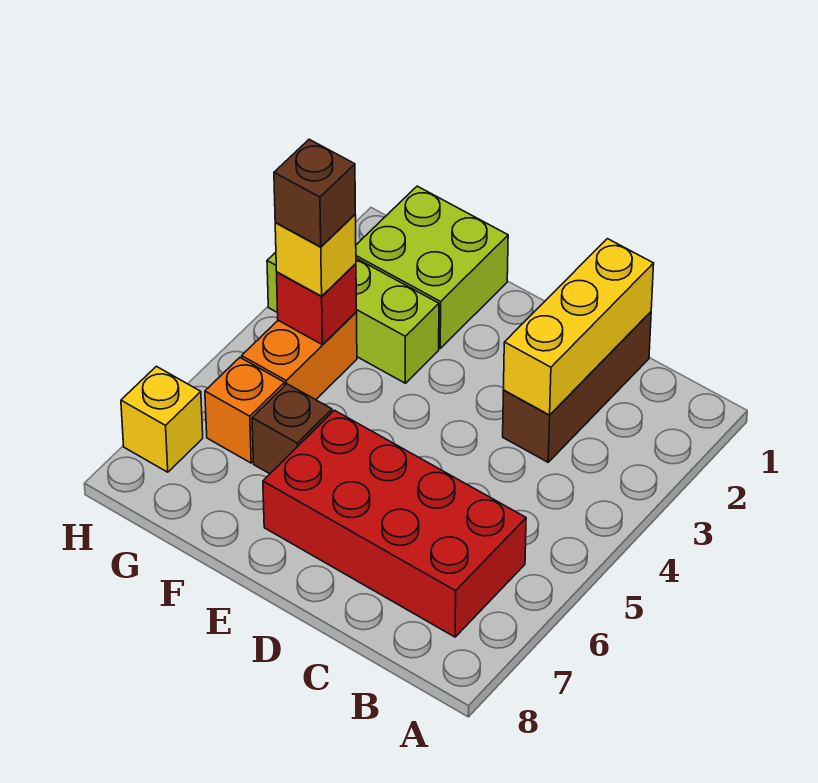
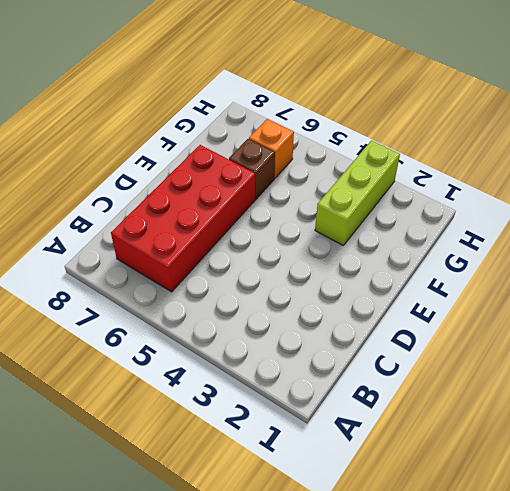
none -> brown 1x3 brick [503,312,651,462]
none -> lime 2x2 brick [356,186,508,348]
none -> orange 1x2 brick [242,313,357,400]

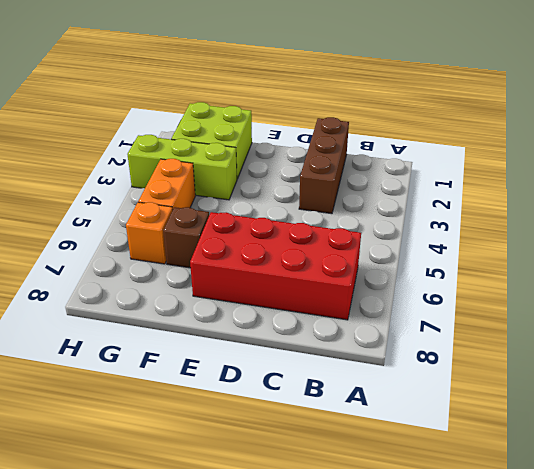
none -> yellow 1x1 brick [121,366,203,472]
none -> yellow 1x3 brick [504,239,654,415]
none -> red 1x1 brick [277,264,356,345]

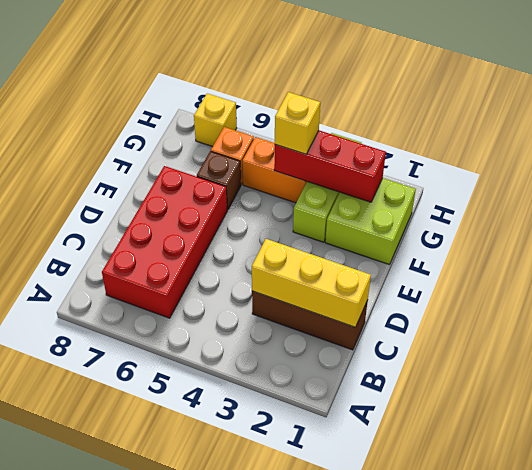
red 1x3 brick [274,130,386,202] -> red 1x1 brick [277,264,356,345]
none -> brown 1x1 brick [274,139,355,247]

